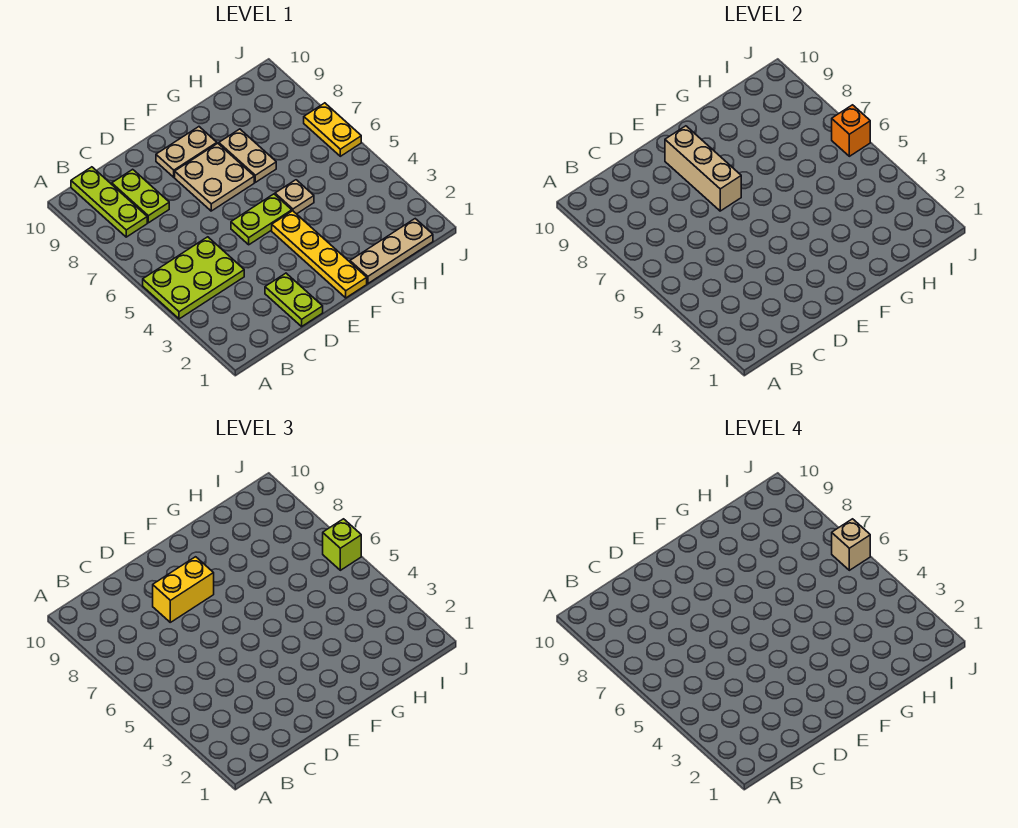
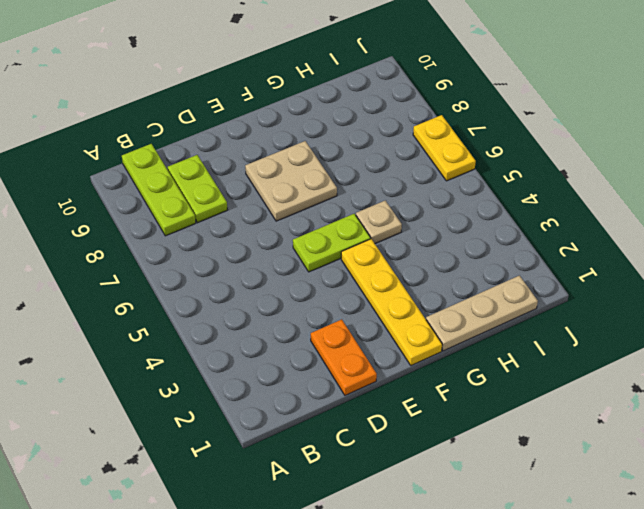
orange 1x2 plate [311,319,377,395] -> lime 1x2 plate [265,273,323,326]
none -> lime 2x3 plate [143,237,244,319]
none -> tan 1x2 plate [156,127,217,177]
none -> tan 1x2 plate [219,129,276,182]

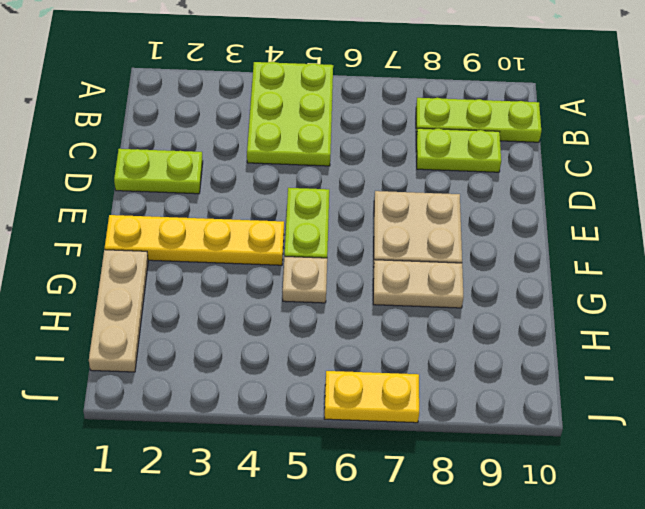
none -> tan 1x2 plate [156,127,217,177]
none -> tan 1x3 brick [665,126,741,211]
none -> orange 1x1 brick [832,105,870,156]

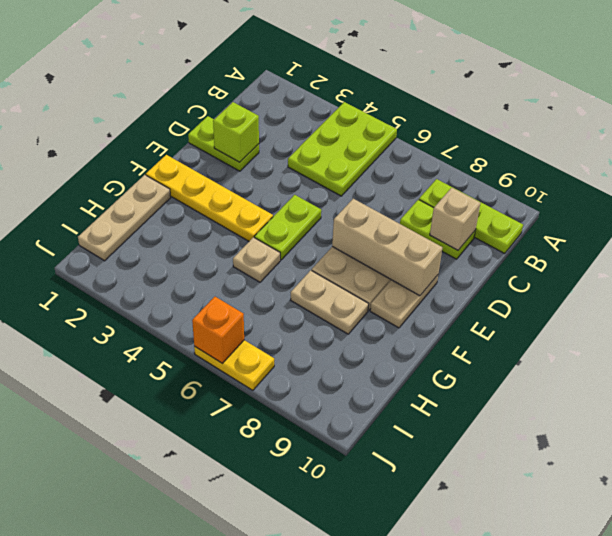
tan 1x1 brick [430,188,481,250] -> tan 1x1 brick moved to [832,519,870,570]
lime 1x1 brick [213,102,259,162] -> lime 1x1 brick moved to [323,519,361,570]
none -> yellow 1x2 brick [153,557,214,622]

